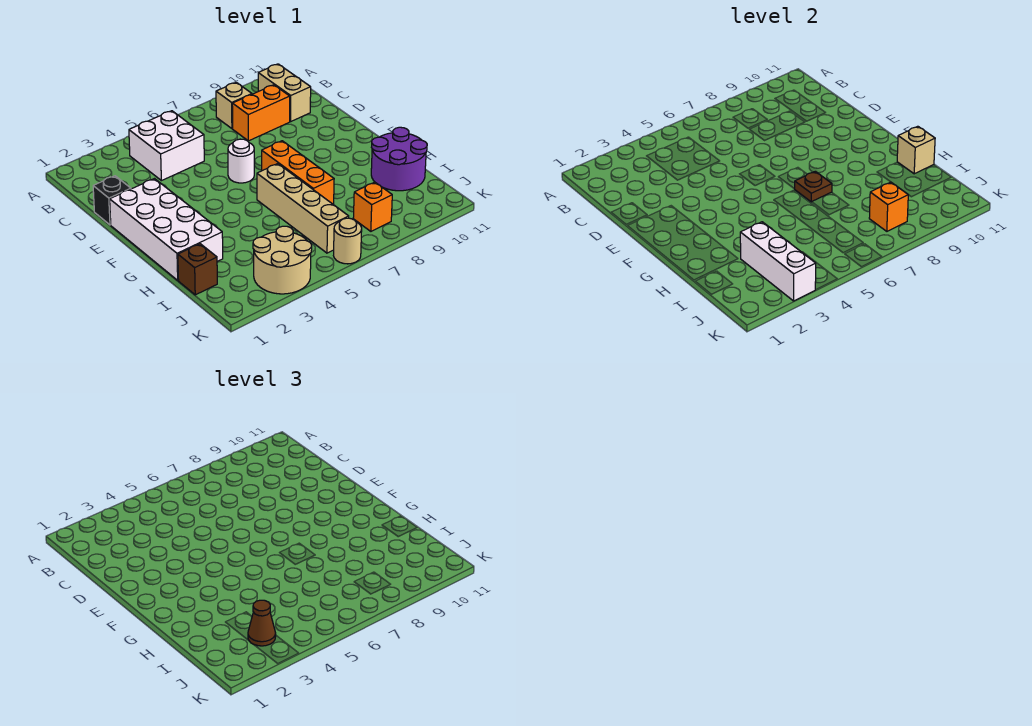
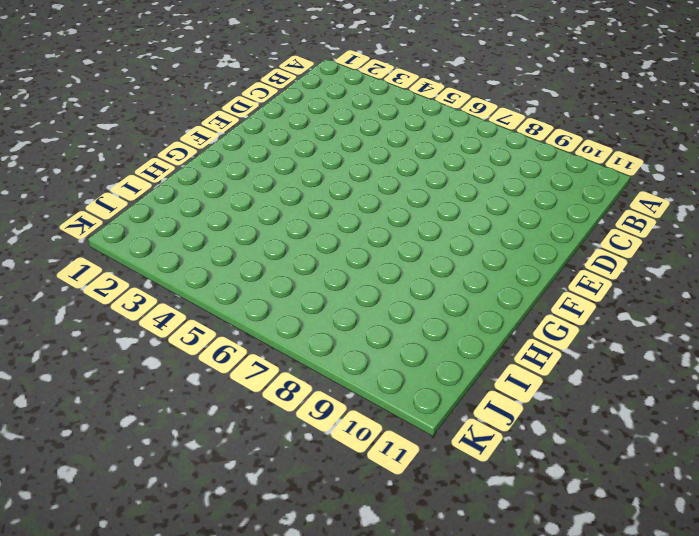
none -> white 2x2 brick [129,111,204,181]
none -> tan 1x1 brick [216,82,252,129]
none -> tan 1x2 brick [258,64,311,122]

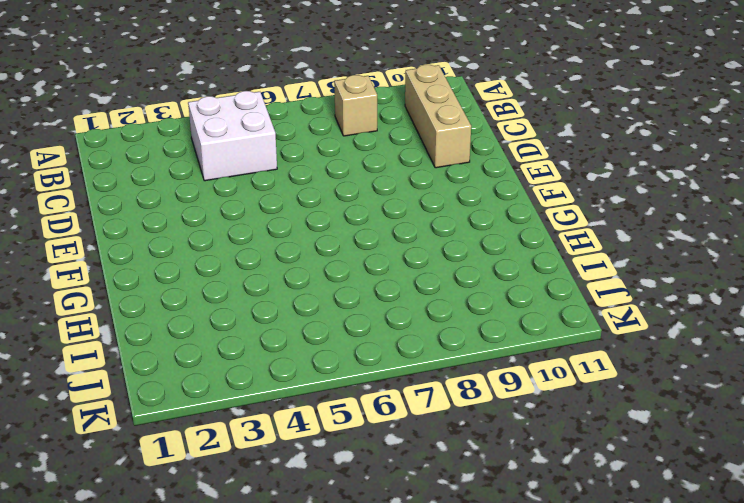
tan 1x3 brick [405,65,471,168] -> tan 1x2 brick [258,64,311,122]
none -> orange 1x2 brick [232,85,290,141]
none -> black 1x1 brick [93,176,131,225]
none -> white 2x4 brick [110,179,223,280]

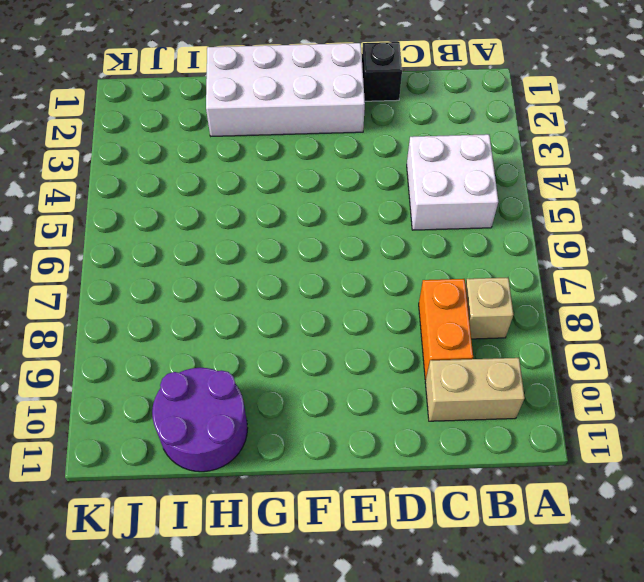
none -> white 1x1 round brick [228,139,254,183]
none -> orange 1x3 brick [262,141,334,205]
none -> tan 1x4 brick [257,164,349,253]

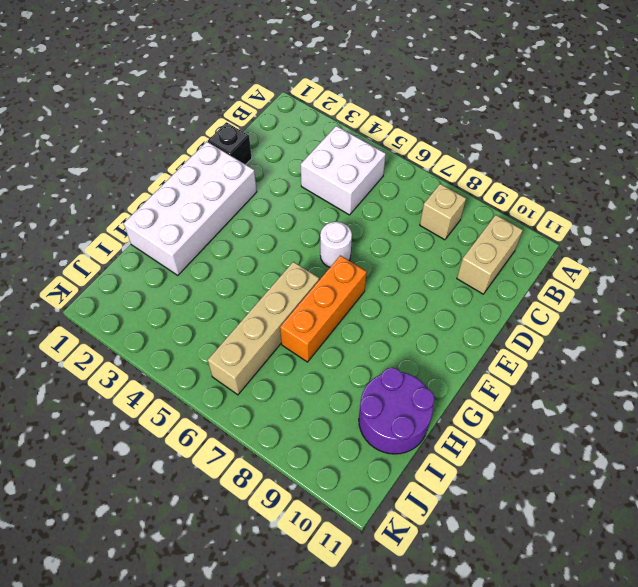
none -> orange 1x2 brick [232,85,290,141]
none -> brown 1x1 brick [178,244,217,295]
none -> tan 2x2 round brick [253,226,312,294]

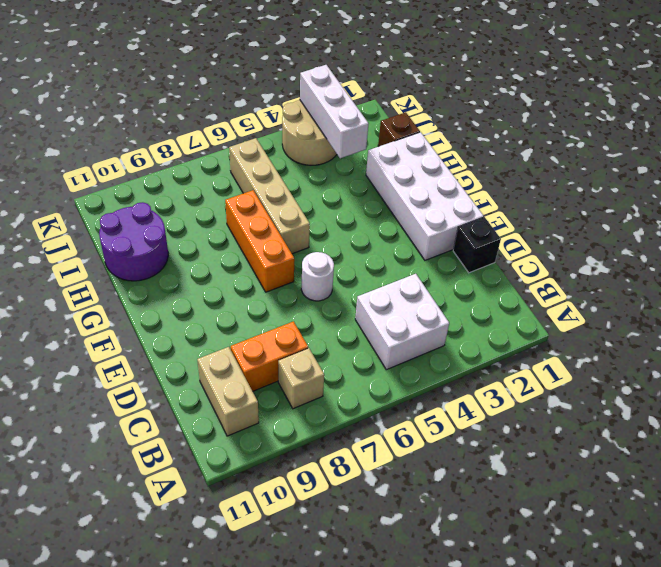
none -> orange 1x1 brick [353,182,392,231]
none -> tan 1x1 round brick [334,218,362,264]
none -> brown 1x1 plate [795,171,832,202]

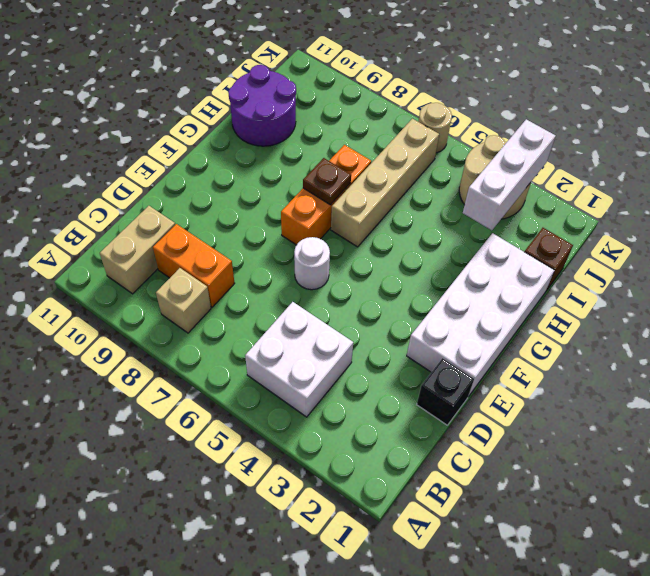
none -> orange 1x1 brick [353,182,392,231]
none -> tan 1x1 brick [897,126,935,174]
none -> orange 1x1 brick [869,182,908,231]

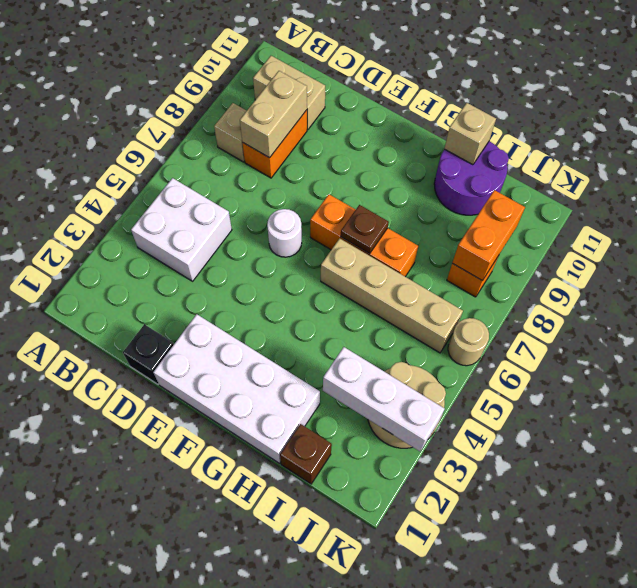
tan 1x2 brick [240,71,307,158] -> none
orange 1x2 brick [452,190,525,280] -> orange 1x1 brick [869,182,908,231]
none -> brown 1x1 cone [248,600,276,646]

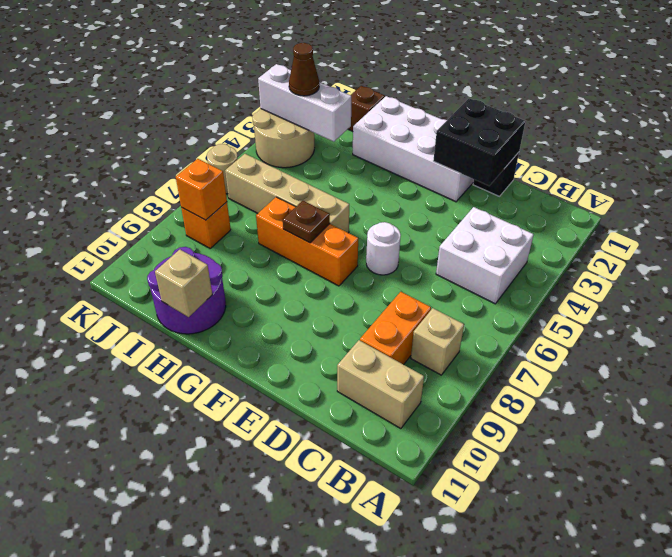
black 2x2 brick [433,98,525,186] -> none

